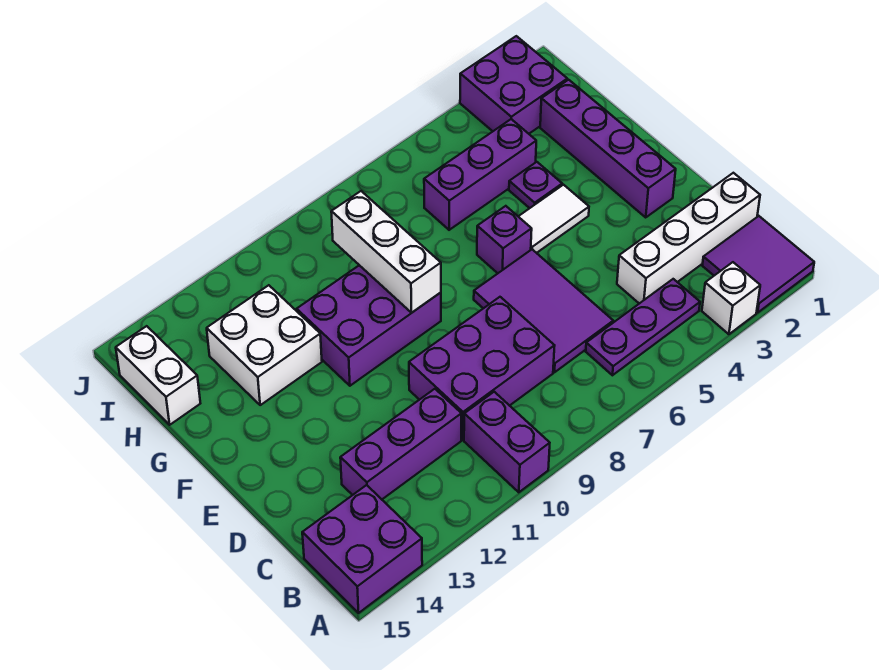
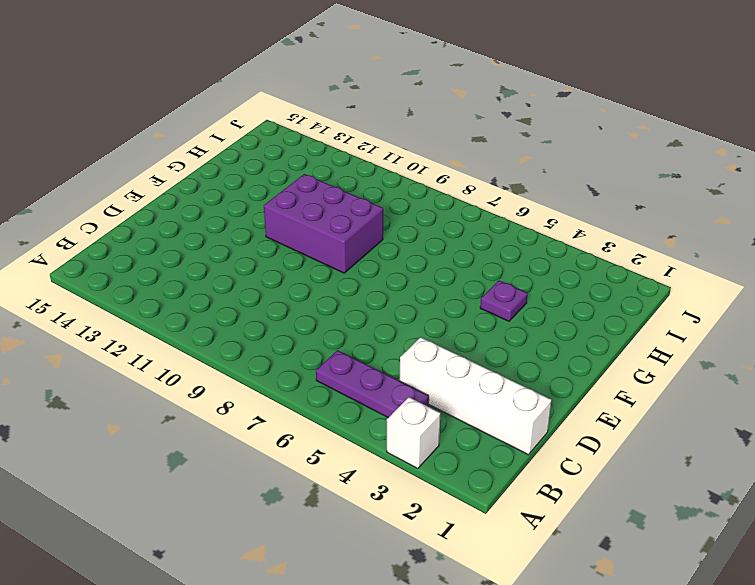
none -> purple 2x2 tile [702,216,814,313]
none -> purple 1x2 brick [464,392,550,492]
none -> purple 2x2 brick [302,485,422,613]

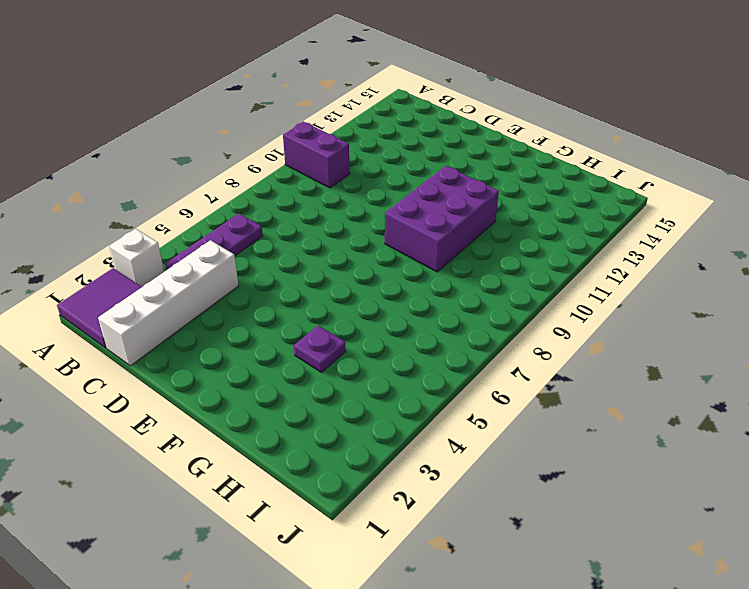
none -> purple 2x2 brick [302,485,422,613]
none -> purple 2x3 tile [474,250,613,372]
none -> purple 2x3 brick [409,297,555,440]

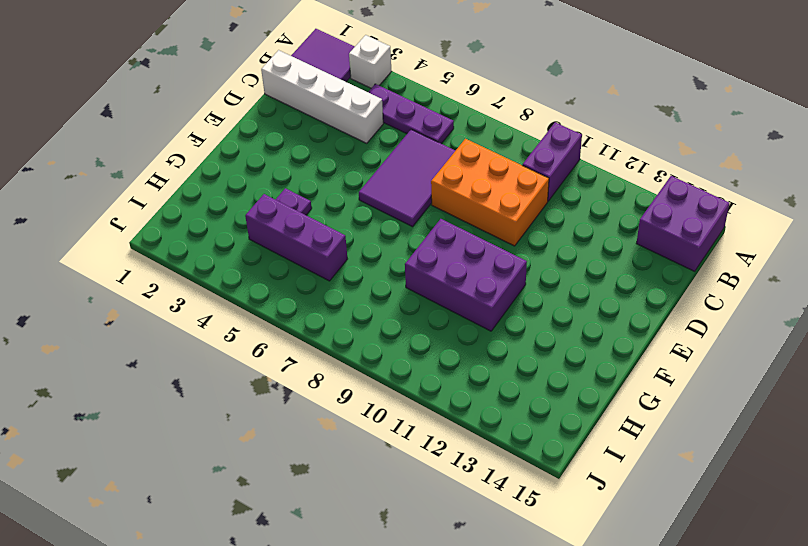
orange 2x3 brick [431,139,549,246] -> purple 2x3 brick [409,297,555,440]
none -> purple 1x3 brick [340,389,461,499]
none -> purple 1x4 brick [540,80,676,217]
none -> white 1x2 tile [518,185,589,253]

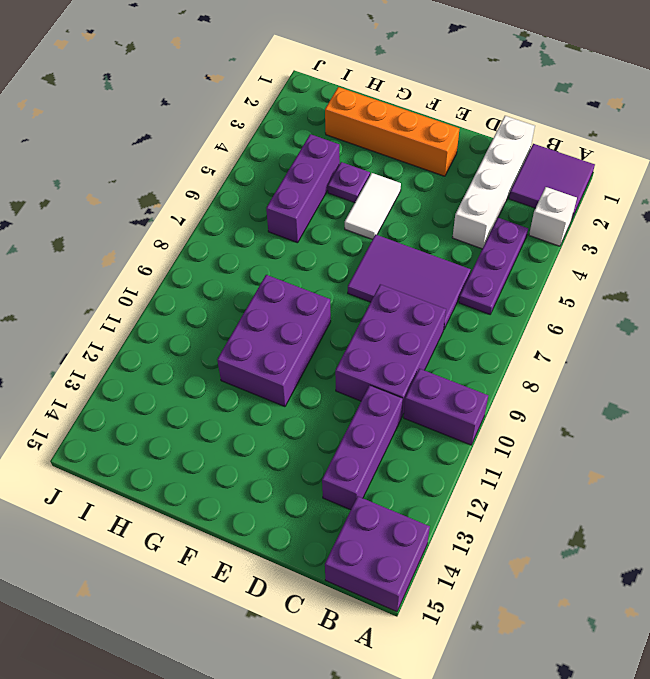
orange 1x4 brick [325,87,459,176] -> purple 1x4 brick [540,80,676,217]
none -> purple 1x1 brick [477,206,532,273]
none -> white 2x2 brick [207,285,322,405]
none -> white 1x2 brick [116,326,200,425]

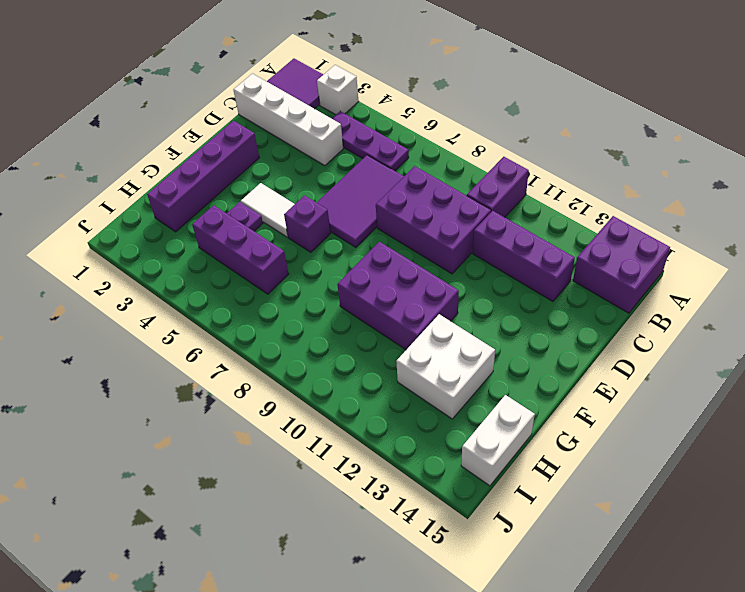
none -> purple 2x2 brick [460,36,567,134]
none -> white 1x3 brick [331,191,441,313]

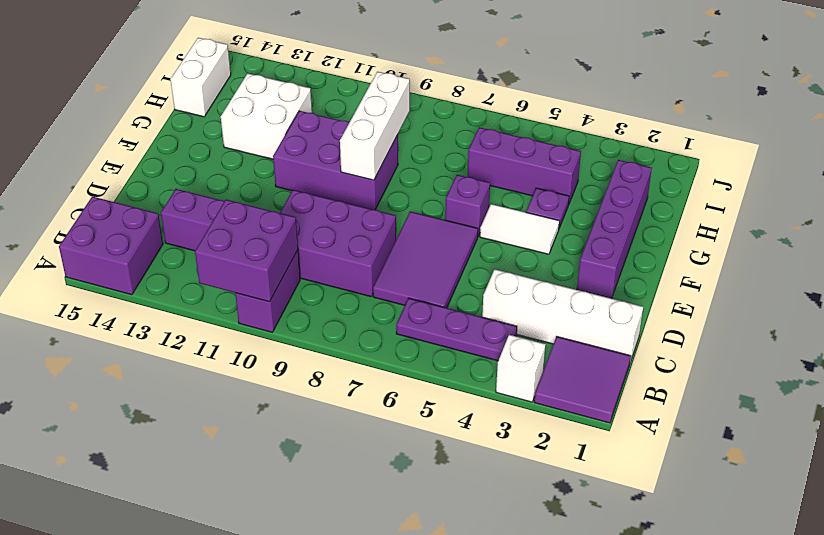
purple 2x2 brick [195,200,298,302] -> purple 2x2 brick moved to [460,36,567,134]

